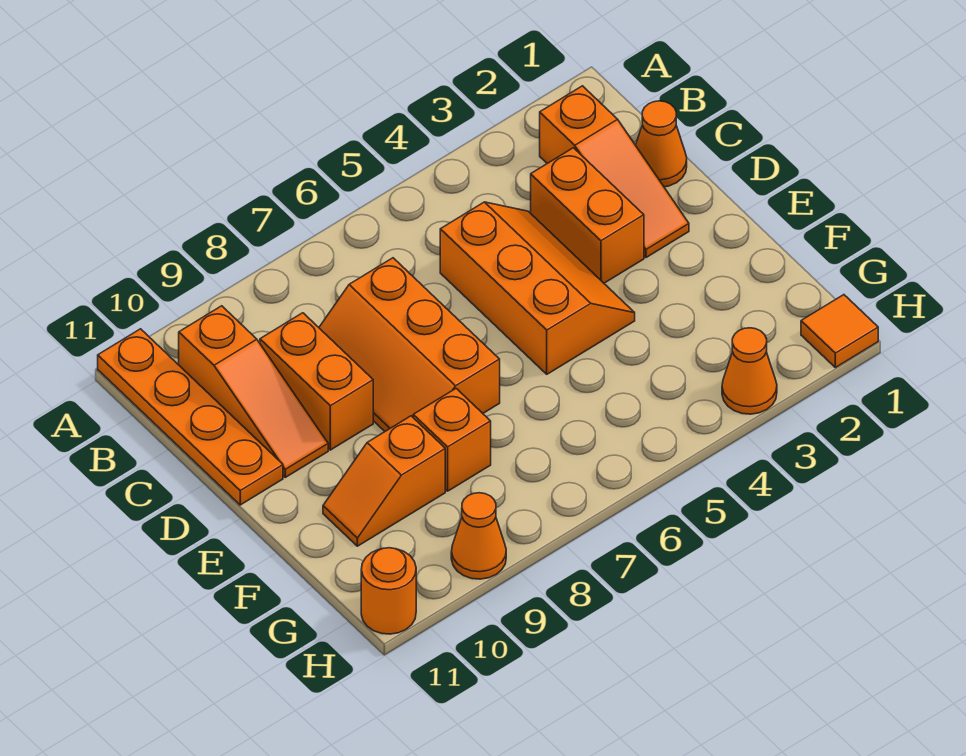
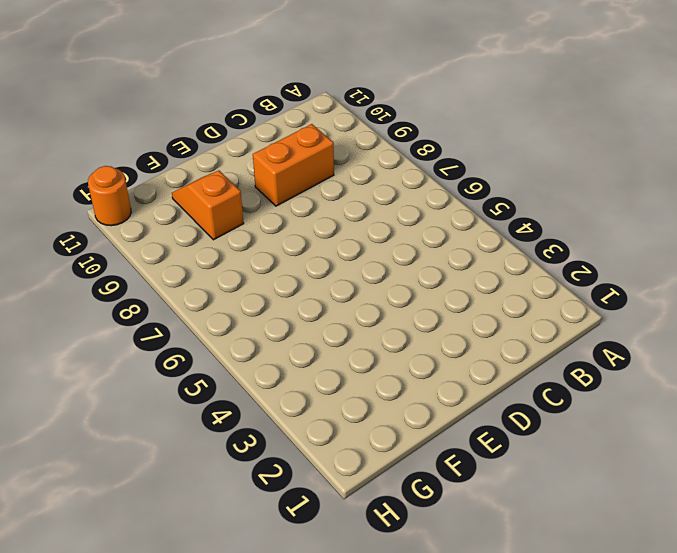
none -> orange 1x4 plate [98,329,283,505]
none -> orange 1x3 slope [540,86,689,258]
none -> orange 1x3 slope [179,306,328,477]

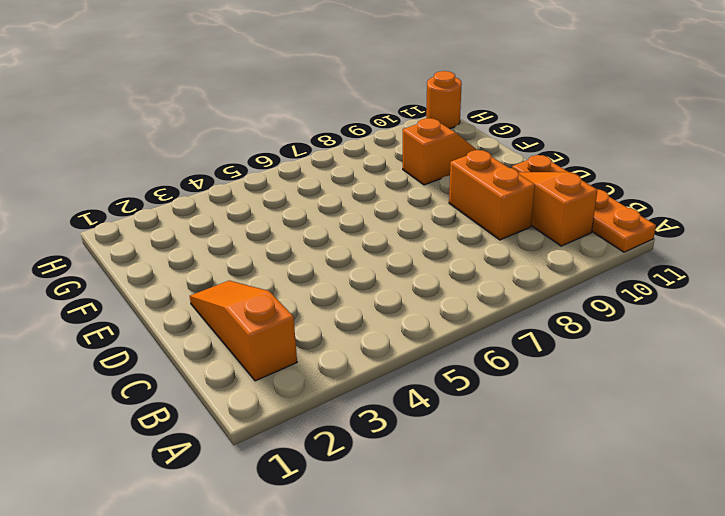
none -> orange 1x1 cone [636,101,687,187]
none -> orange 1x2 brick [531,148,644,283]
none -> orange 2x3 slope [440,202,635,374]

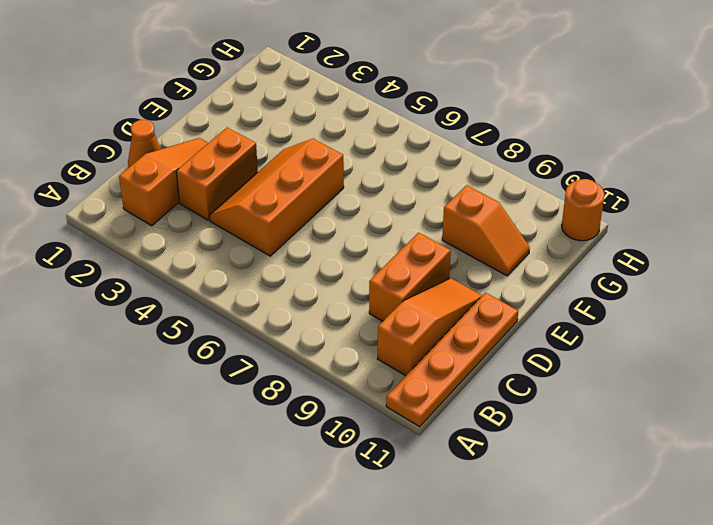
none -> orange 2x3 slope [319,258,500,431]
none -> orange 1x1 brick [413,389,491,491]
none -> orange 1x1 tile [801,295,878,368]

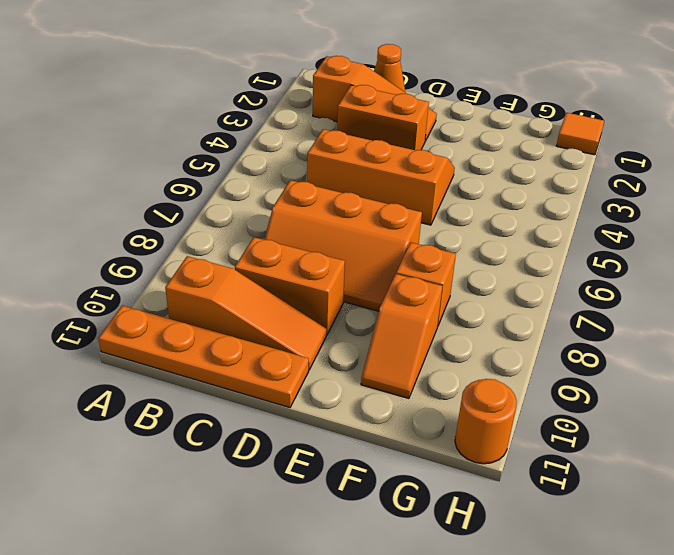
none -> orange 1x1 cone [722,328,777,414]
none -> orange 1x1 cone [451,493,506,579]

